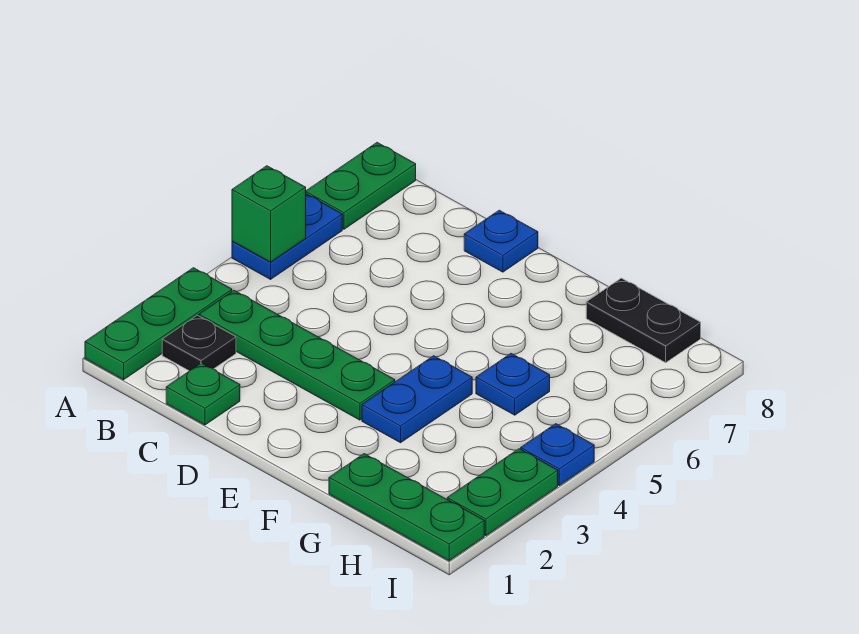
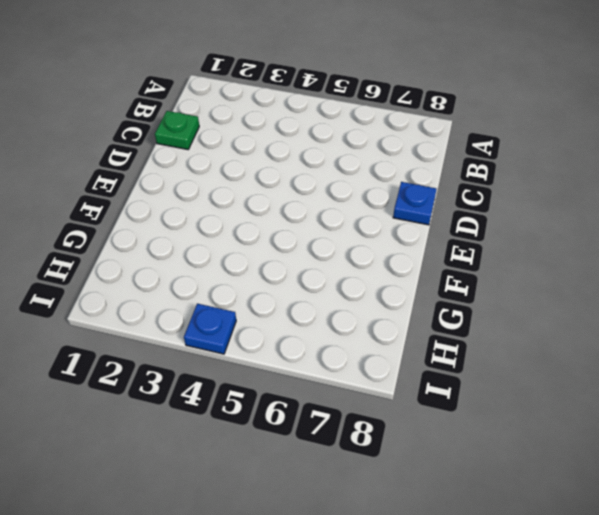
none -> green 1x3 plate [85,268,232,380]
none -> blue 1x2 plate [232,194,342,279]
none -> green 1x2 plate [306,143,416,229]

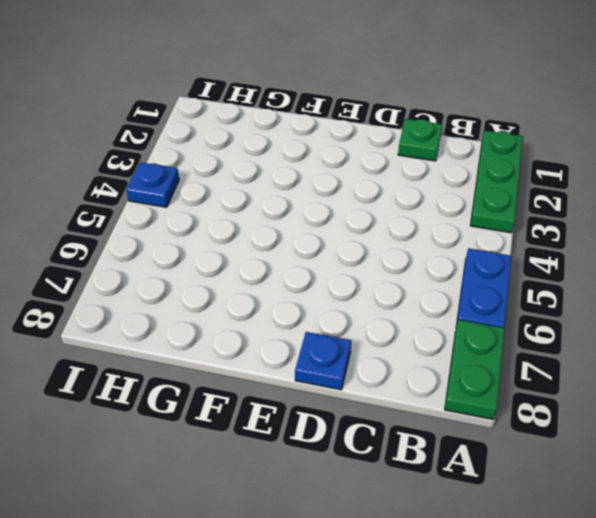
none -> black 1x1 plate [162,315,236,371]
none -> green 1x4 plate [199,291,395,420]
none -> blue 1x2 plate [362,356,472,443]

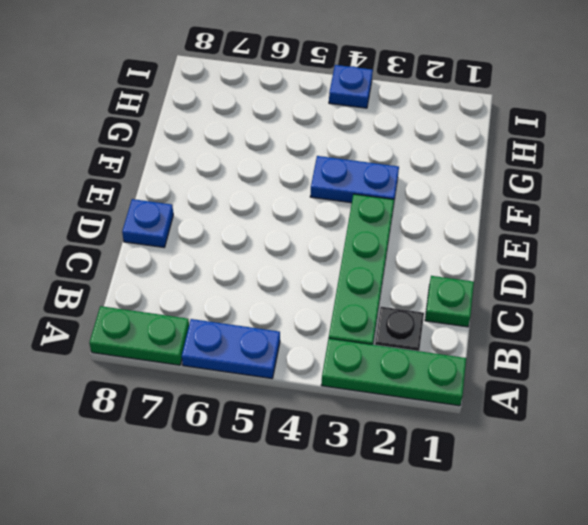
none -> green 1x3 plate [329,454,484,561]
none -> blue 1x1 plate [476,354,550,415]
none -> black 1x2 plate [586,278,701,363]

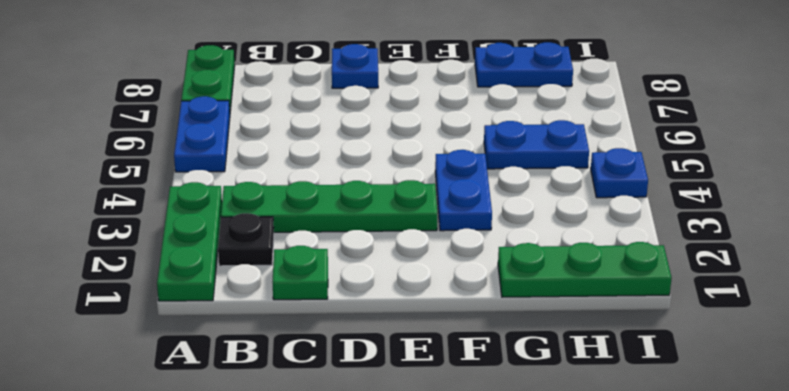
blue 1x2 plate [484,120,589,169] -> blue 1x1 plate [476,354,550,415]
blue 1x2 plate [475,42,573,87] -> black 1x2 plate [586,278,701,363]
none -> green 1x2 plate [447,449,558,536]
none -> green 1x1 brick [232,166,306,262]

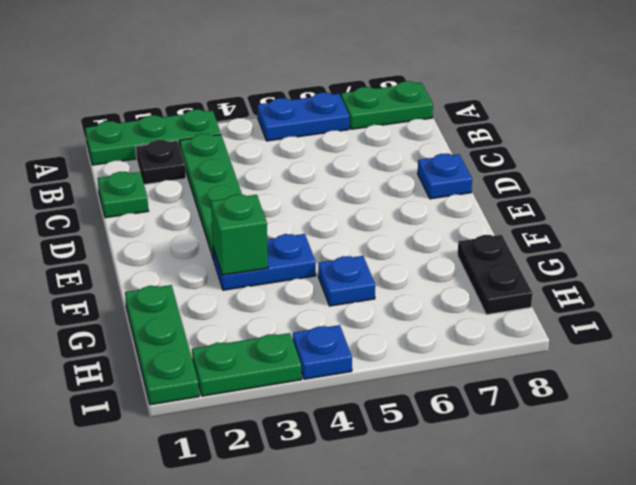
green 1x1 brick [211,194,268,275] -> green 1x1 brick moved to [232,166,306,262]

